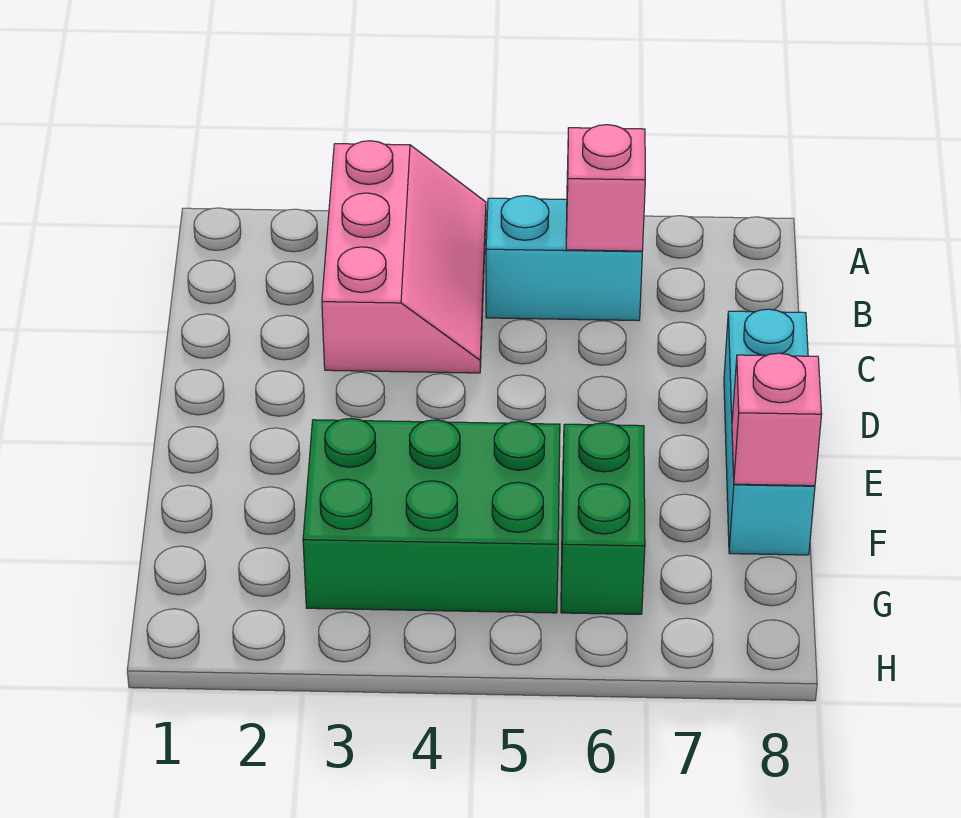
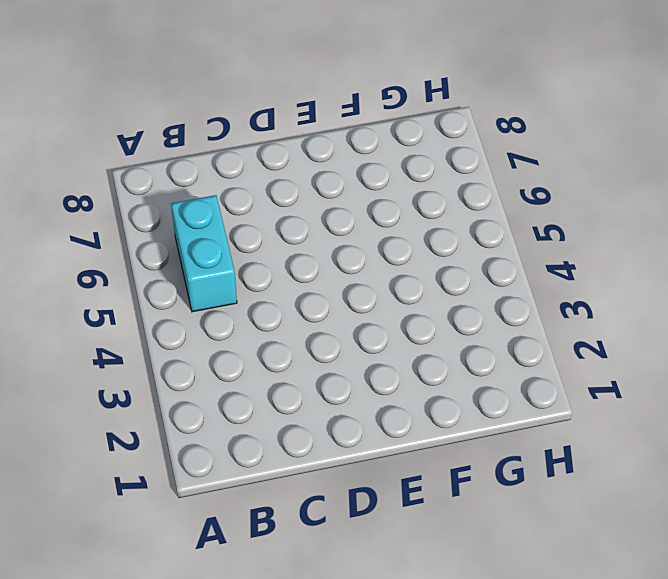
none -> pink 2x3 slope [322,141,486,373]
none -> cyan 1x3 brick [724,309,815,555]

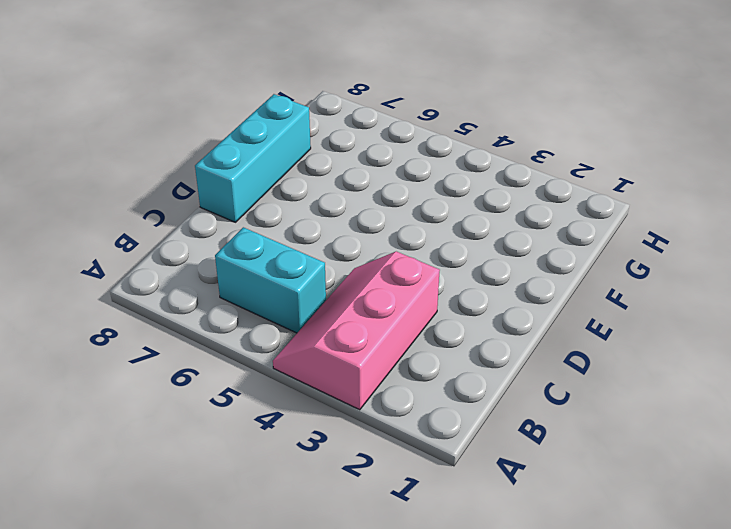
none -> green 2x3 brick [303,418,560,613]
none -> green 1x2 brick [561,423,645,614]

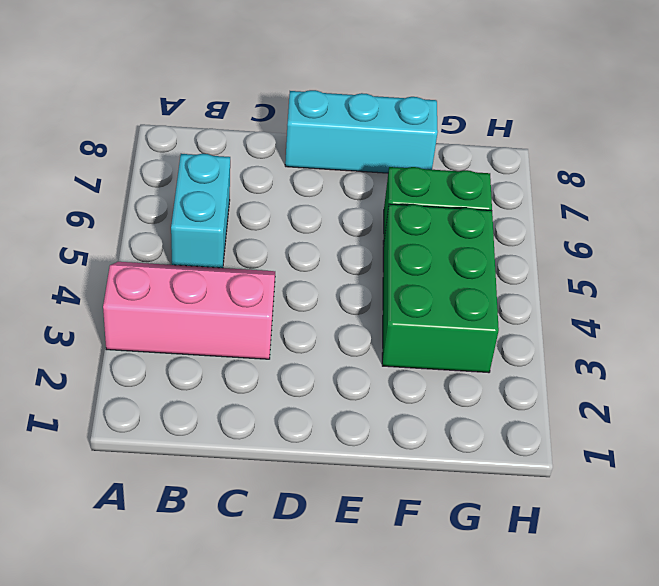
none -> pink 1x1 brick [566,125,645,251]
none -> pink 1x1 brick [732,353,822,486]

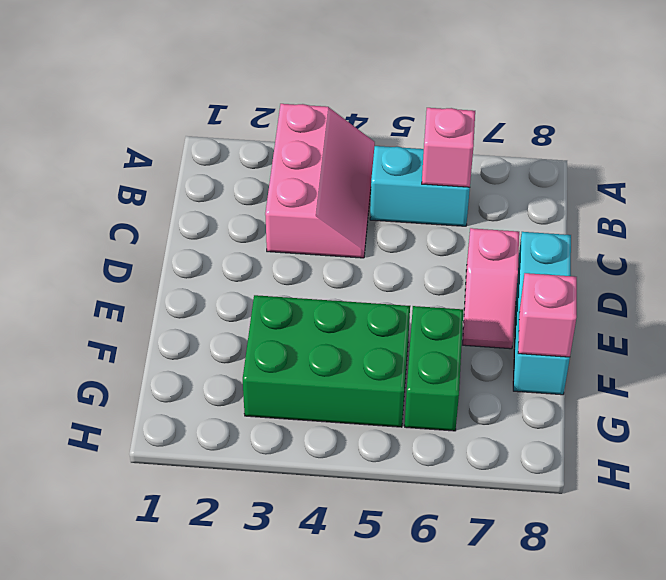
pink 1x2 slope [463,228,519,349] -> none

